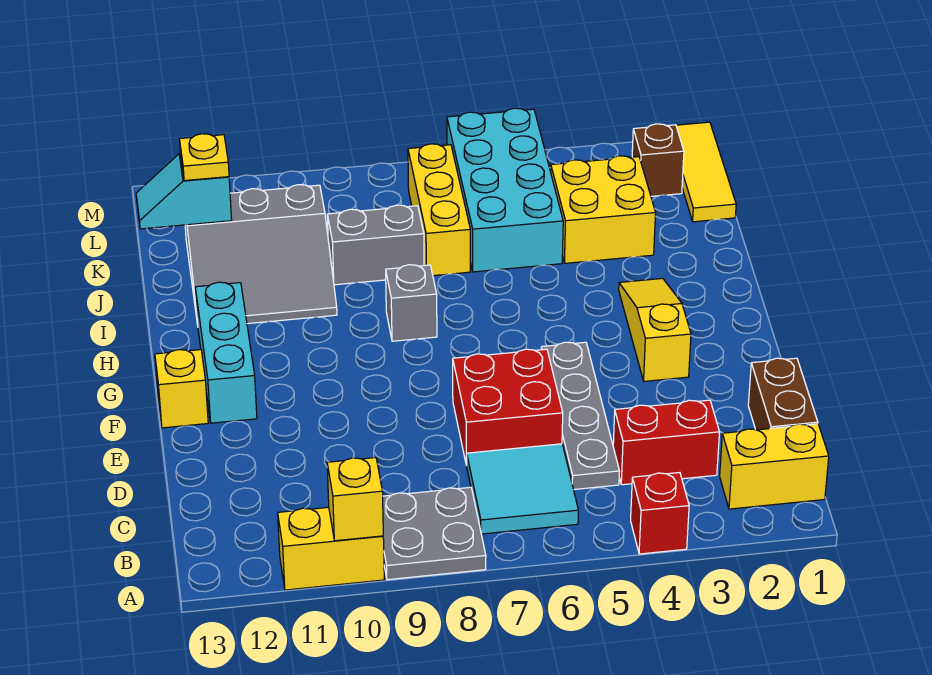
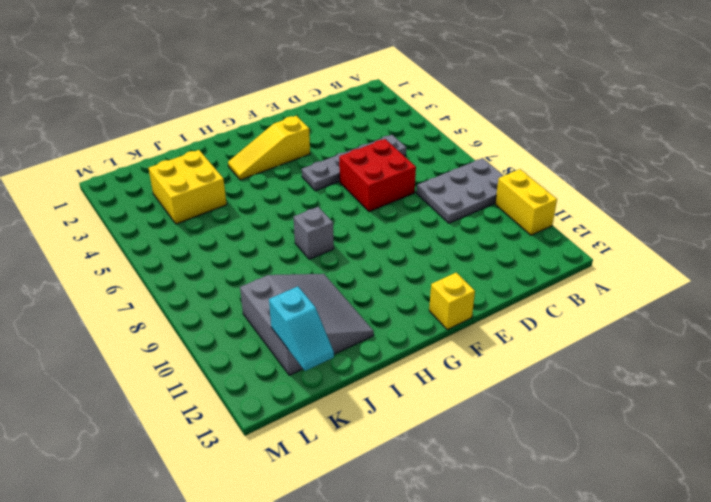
grey 2x3 plate [416,158,504,223] -> grey 2x2 plate [383,487,486,580]
none -> red 1x1 brick [631,473,689,554]
none -> yellow 1x2 brick [720,424,829,509]
none -> cyan 2x2 tile [467,444,578,534]

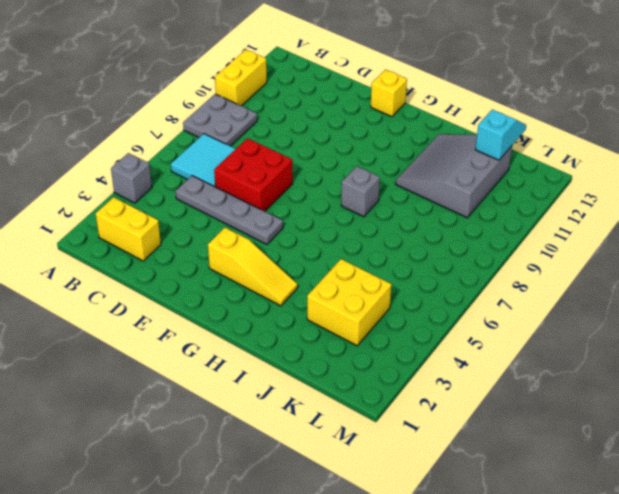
grey 1x1 brick [111,153,152,203] -> red 1x1 brick [631,473,689,554]
yellow 1x2 brick [96,197,161,261] -> yellow 1x2 brick turned to [720,424,829,509]
none -> brown 1x2 brick [748,358,818,430]
none -> red 1x2 brick [613,400,720,485]
none -> cyan 1x3 brick [195,282,257,423]

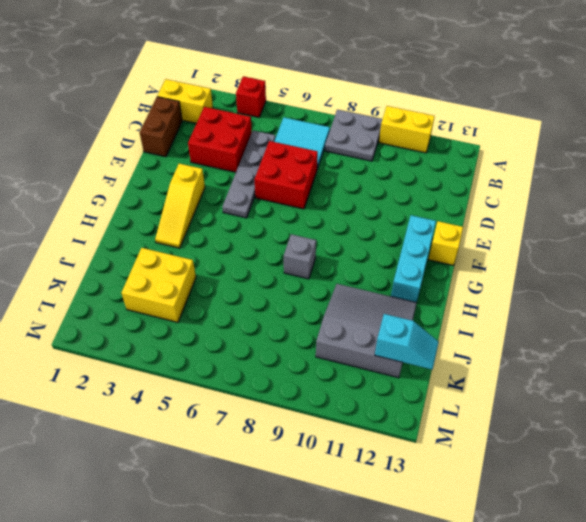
red 2x2 brick [188,107,252,172] -> red 1x2 brick [613,400,720,485]
none -> cyan 2x4 brick [447,108,563,272]
none -> yellow 1x3 brick [408,144,470,276]
none -> grey 1x2 brick [327,205,424,285]

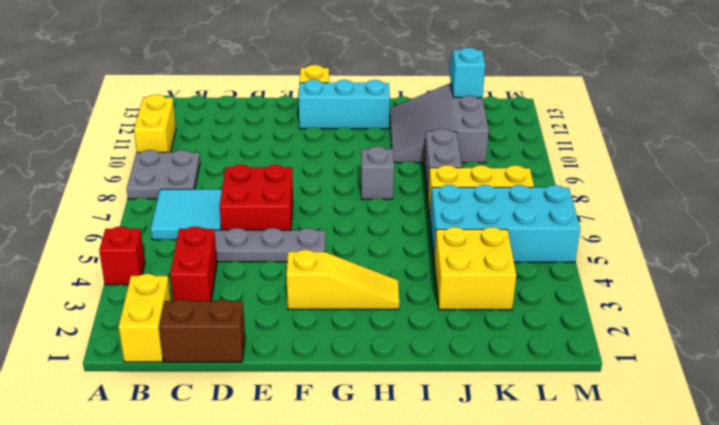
none -> yellow 1x3 tile [676,122,736,222]
none -> brown 1x1 brick [632,124,684,196]
none -> yellow 1x1 brick [327,458,383,541]

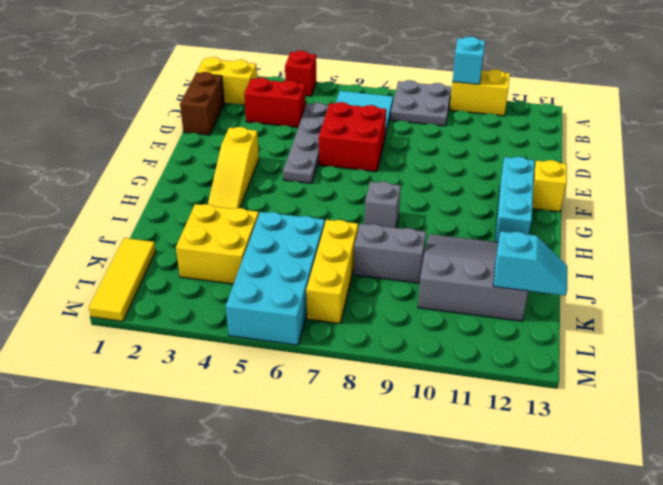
cyan 1x1 brick [452,37,485,84] -> yellow 1x1 brick [327,458,383,541]
none -> brown 1x1 brick [632,124,684,196]
none -> yellow 1x1 plate [180,134,229,181]

